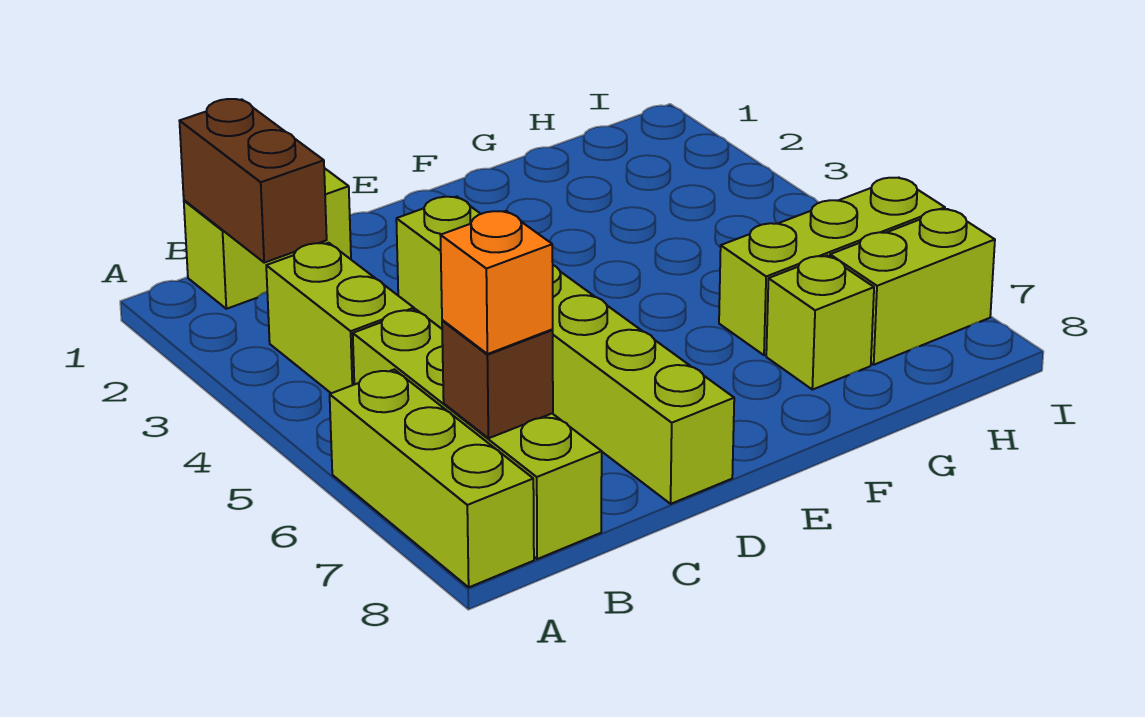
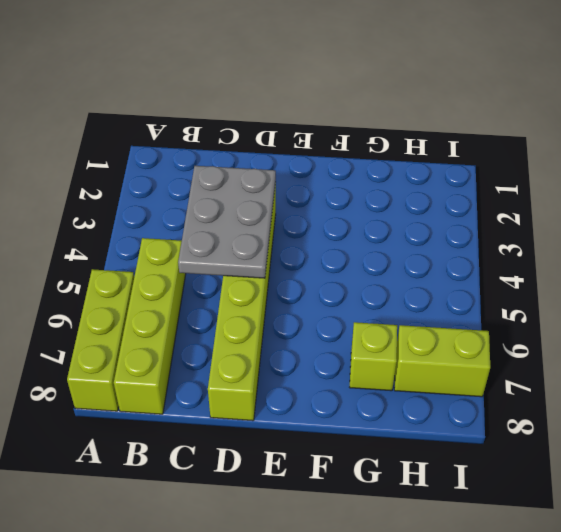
grey 2x3 plate [178,166,276,278] -> none
none -> lime 1x2 brick [184,168,351,309]
none -> lime 1x2 brick [266,243,414,393]

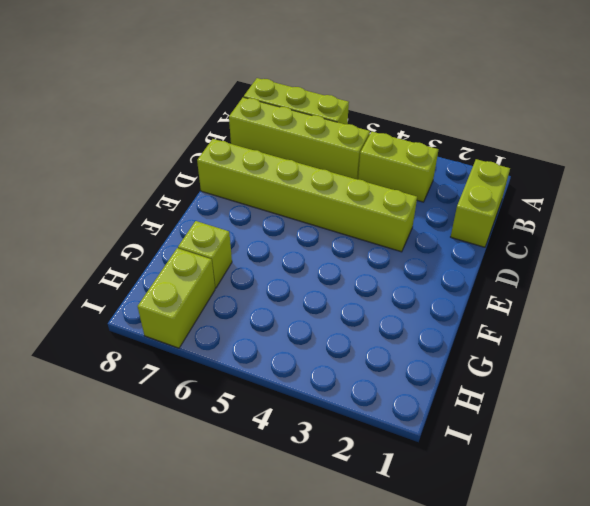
none -> lime 1x3 brick [719,178,945,355]
none -> brown 1x2 brick [180,99,327,263]

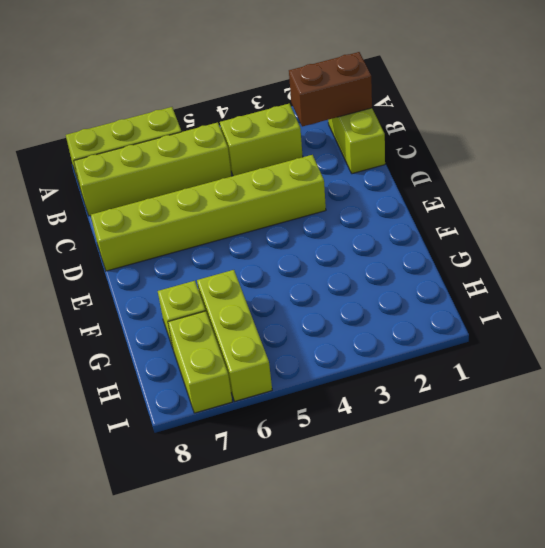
none -> brown 1x1 brick [442,320,553,438]
none -> orange 1x1 brick [440,211,553,354]

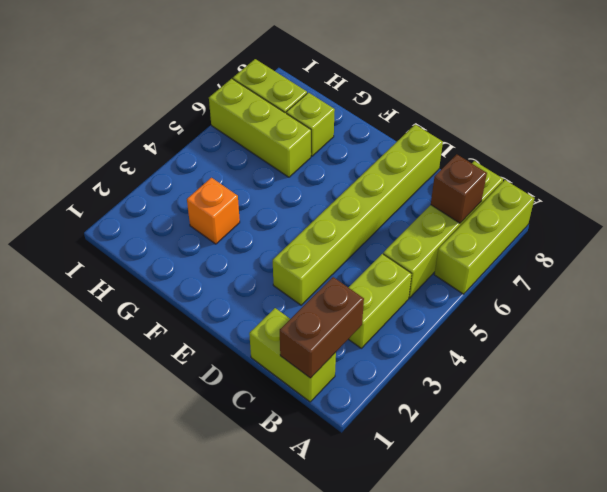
orange 1x1 brick [187,178,240,244] -> orange 1x1 brick moved to [440,211,553,354]

